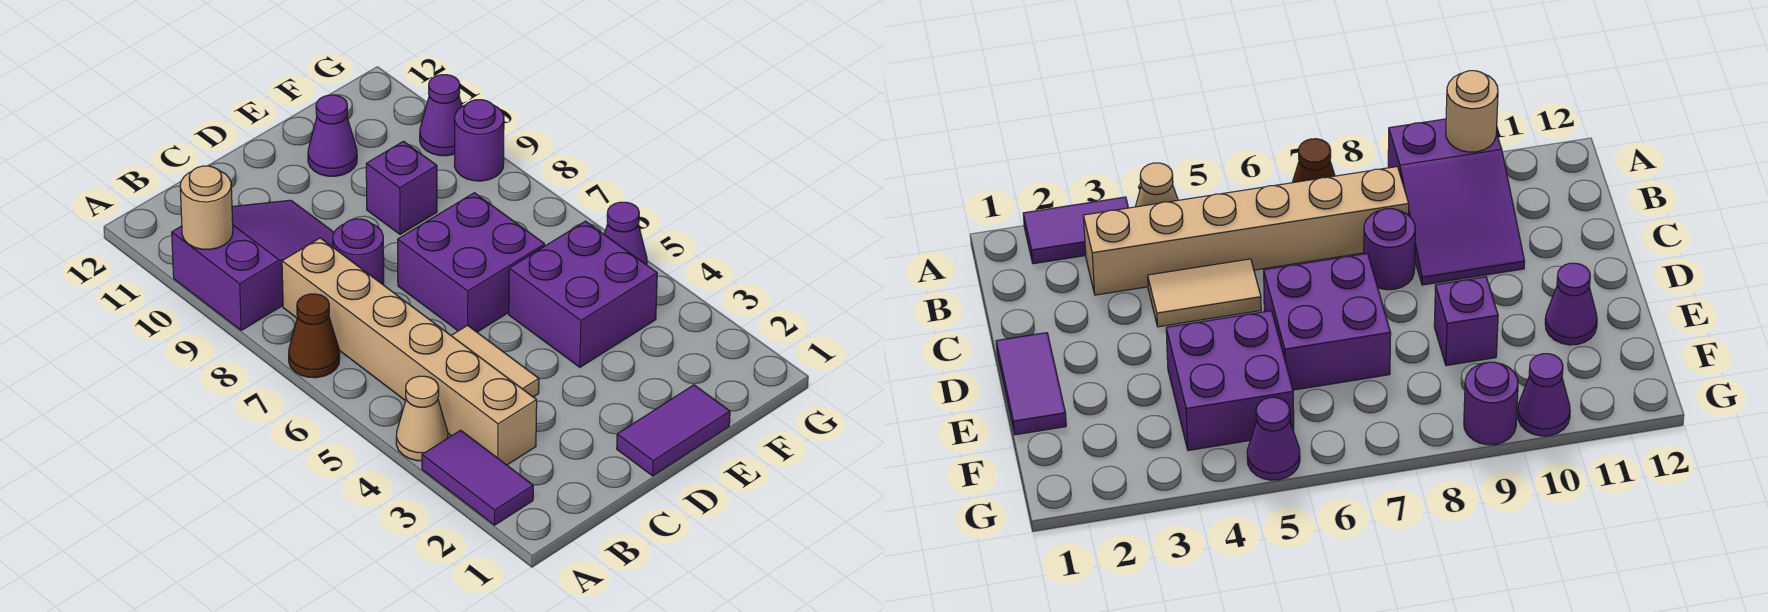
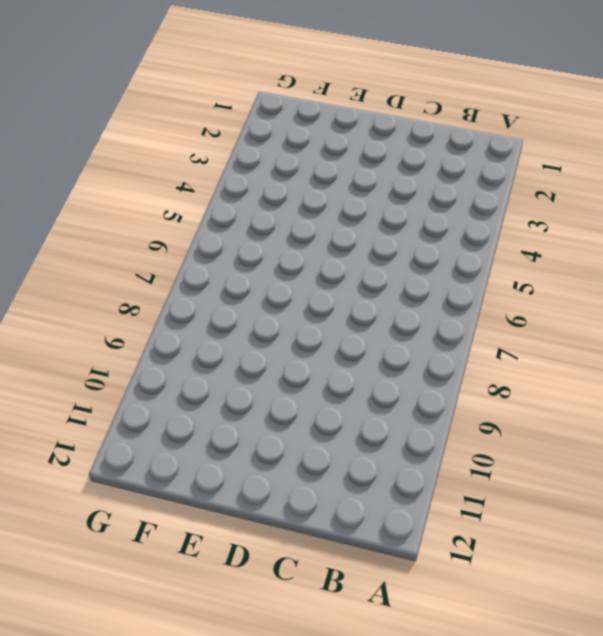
none -> purple 1x2 tile [422,430,533,525]
none -> tan 1x1 cone [396,376,448,461]
none -> brown 1x1 cone [289,294,340,378]

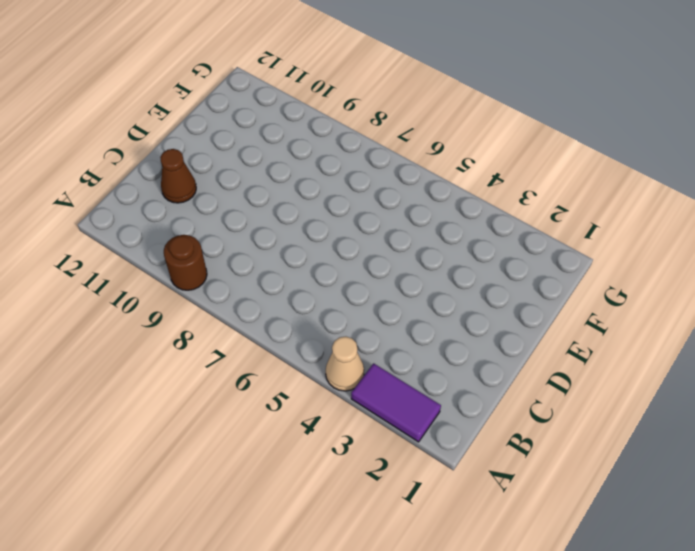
brown 1x1 round brick [164,235,207,290] -> purple 2x3 slope [172,200,334,330]
brown 1x1 cone [160,149,196,203] -> brown 1x1 cone moved to [289,294,340,378]
none -> tan 1x6 brick [282,238,537,465]
none -> tan 1x2 tile [451,325,539,397]
none -> purple 1x1 round brick [333,219,384,285]

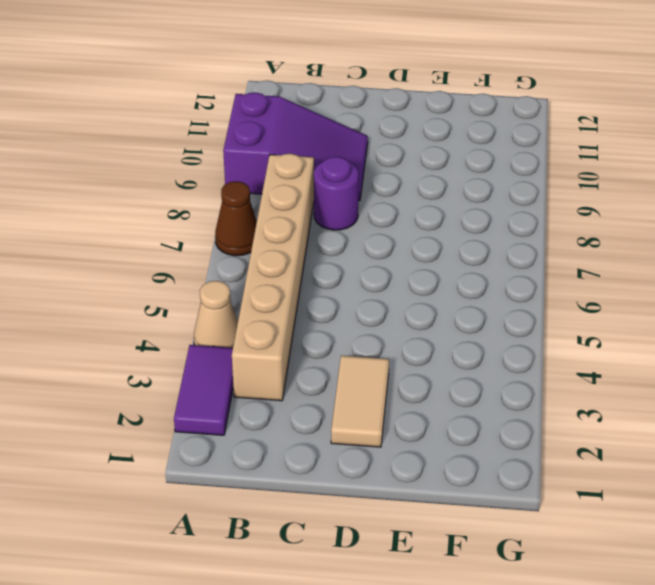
tan 1x2 tile [331,356,389,447] -> tan 1x2 tile moved to [451,325,539,397]
none -> purple 1x2 tile [617,385,730,476]
none -> purple 2x2 brick [398,193,545,332]
none -> purple 2x2 brick [509,221,657,367]

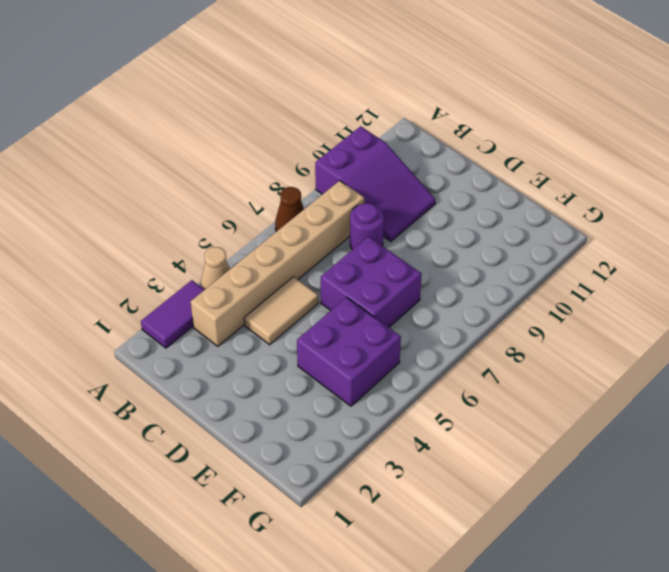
none -> purple 1x2 tile [617,385,730,476]
none -> purple 1x1 brick [366,141,437,234]
none -> purple 1x1 cone [308,95,357,176]

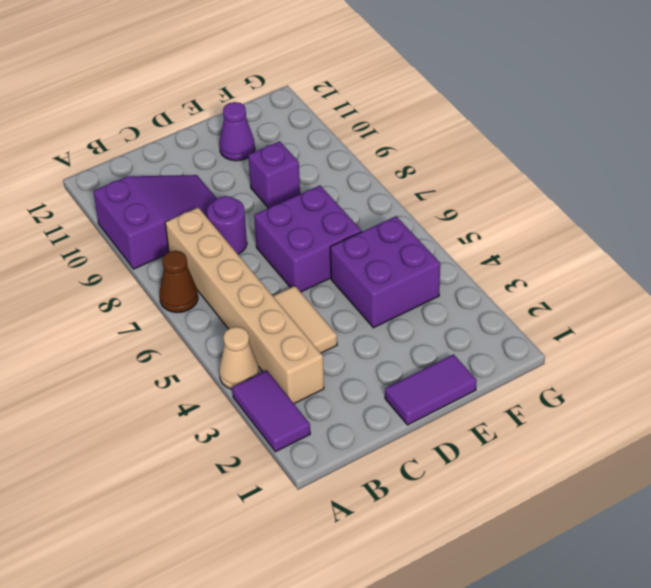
none -> purple 1x1 cone [604,202,647,265]
none -> purple 1x1 round brick [454,100,504,181]
none -> purple 1x1 cone [420,75,462,156]

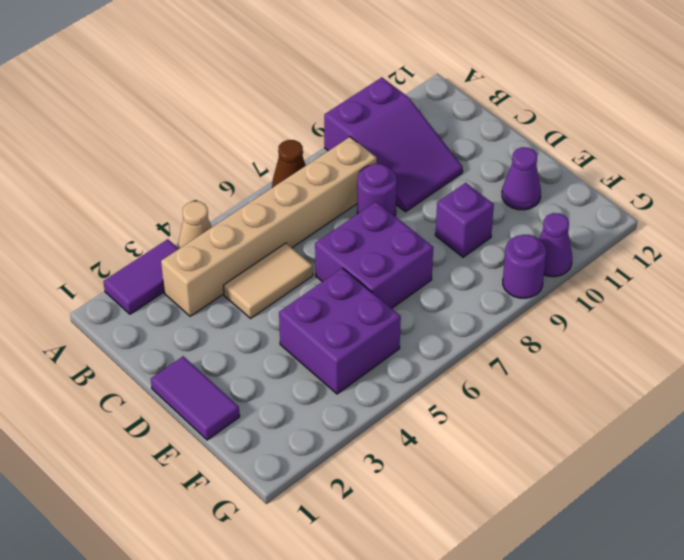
none -> purple 1x1 cone [604,202,647,265]
none -> tan 1x1 round brick [180,166,233,249]

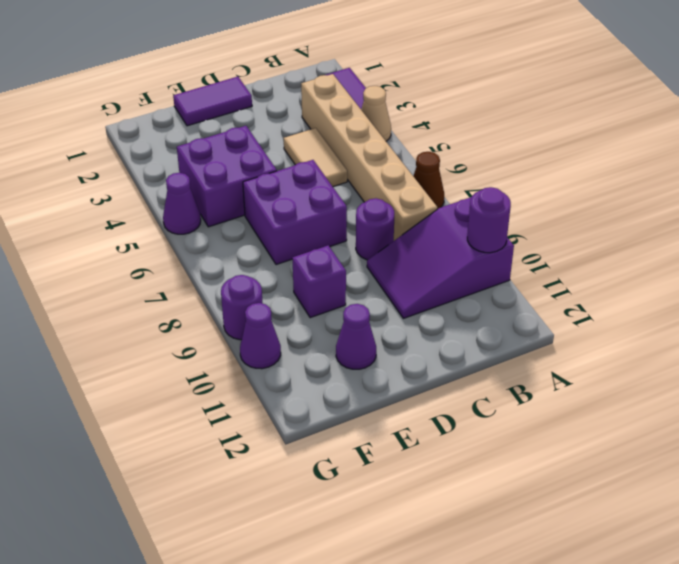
purple 1x1 round brick [467,187,511,253] -> tan 1x1 round brick [180,166,233,249]

